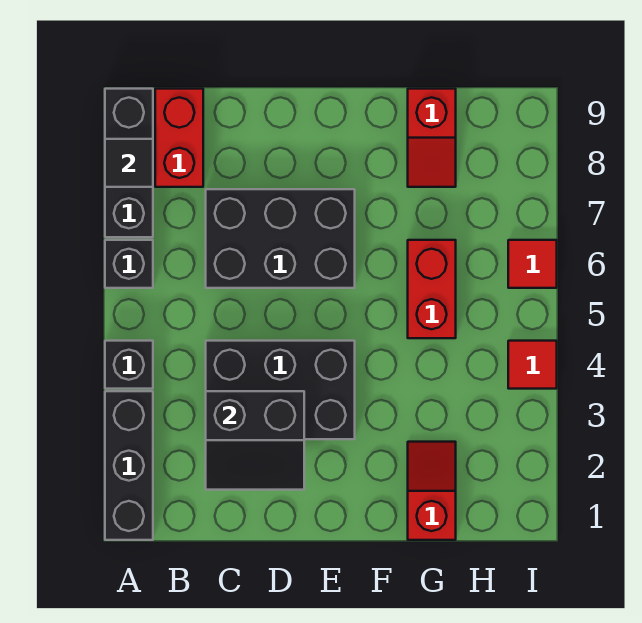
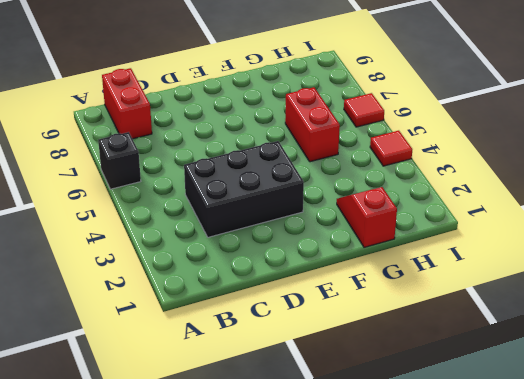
none -> black 1x3 brick [105,391,153,540]
none -> black 1x1 brick [105,341,153,389]
none -> black 1x3 brick [105,89,153,237]

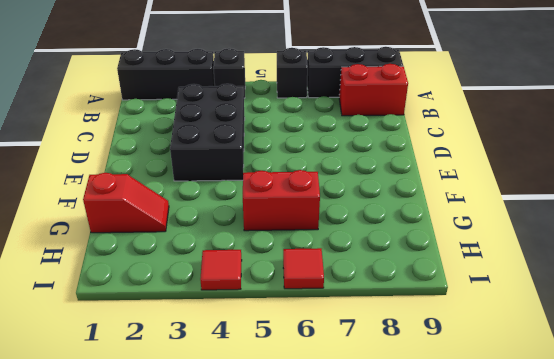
none -> black 2x3 brick [206,189,355,288]
none -> red 1x2 slope [408,89,456,187]
none -> black 1x1 tile [105,139,153,187]

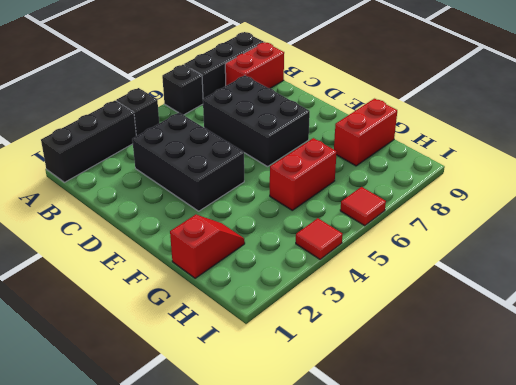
red 1x2 brick [334,99,397,166] -> red 1x2 slope [408,89,456,187]
none -> black 1x1 tile [105,139,153,187]
none -> black 2x2 slope [206,391,304,490]

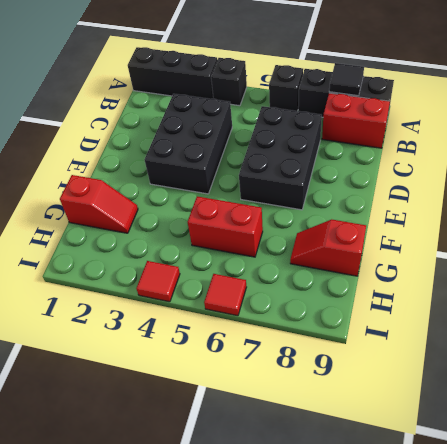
none -> black 2x2 slope [206,391,304,490]

